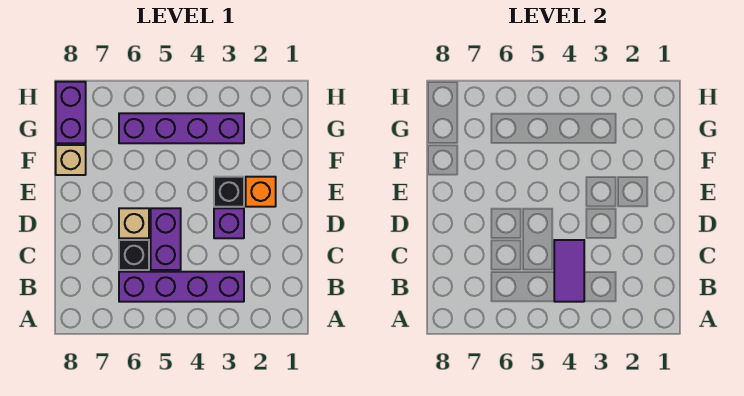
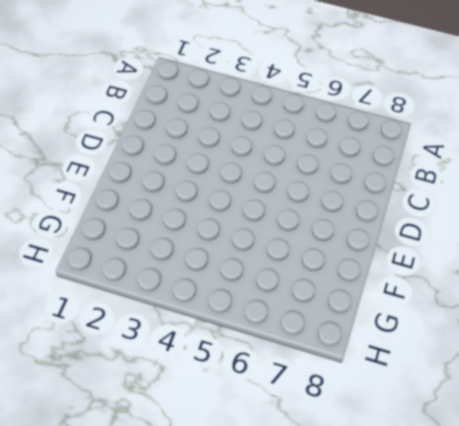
none -> purple 1x4 brick [119,272,244,302]
none -> purple 1x2 brick [151,208,181,270]

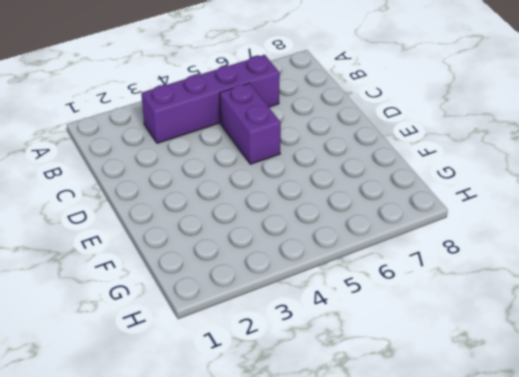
none -> black 1x1 brick [119,240,149,270]
none -> purple 1x1 brick [214,208,244,238]

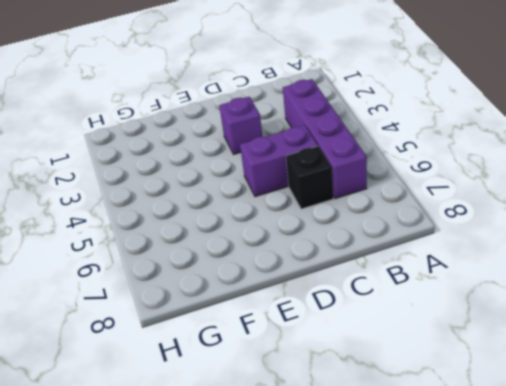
none -> tan 1x1 brick [119,208,149,238]
none -> orange 1x1 brick [246,177,276,207]

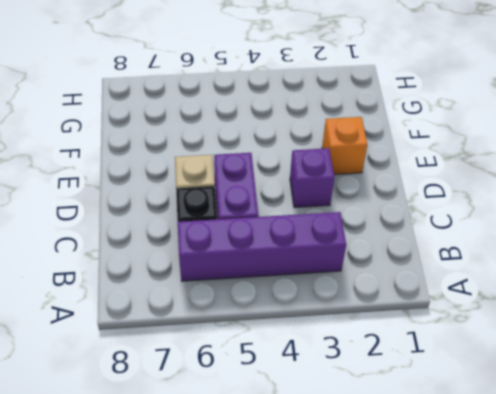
none -> black 1x1 brick [214,177,244,207]
none -> tan 1x1 brick [56,145,86,175]

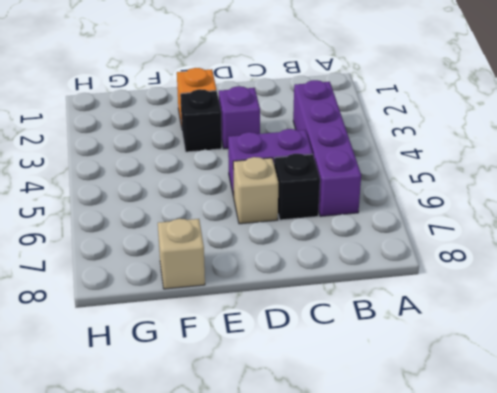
none -> purple 1x4 brick [119,113,244,143]
none -> purple 1x2 brick [56,82,86,143]

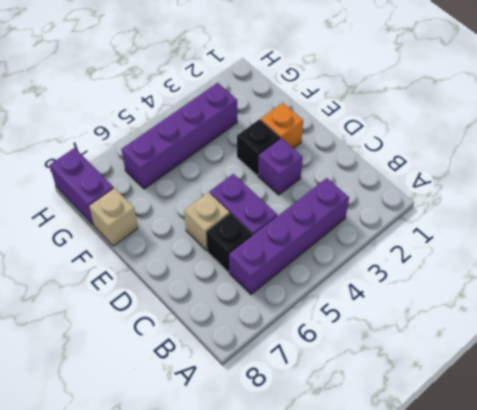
none -> purple 1x2 tile [554,240,584,302]

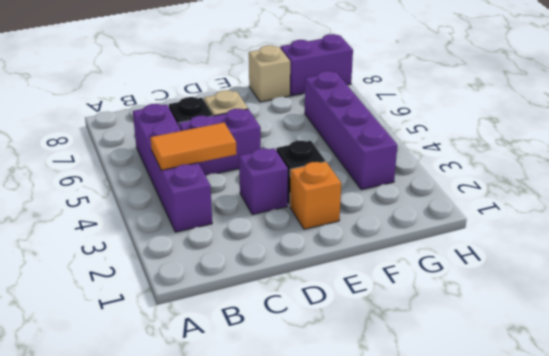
orange 1x2 tile [150,123,237,170] -> purple 1x2 tile [554,240,584,302]

